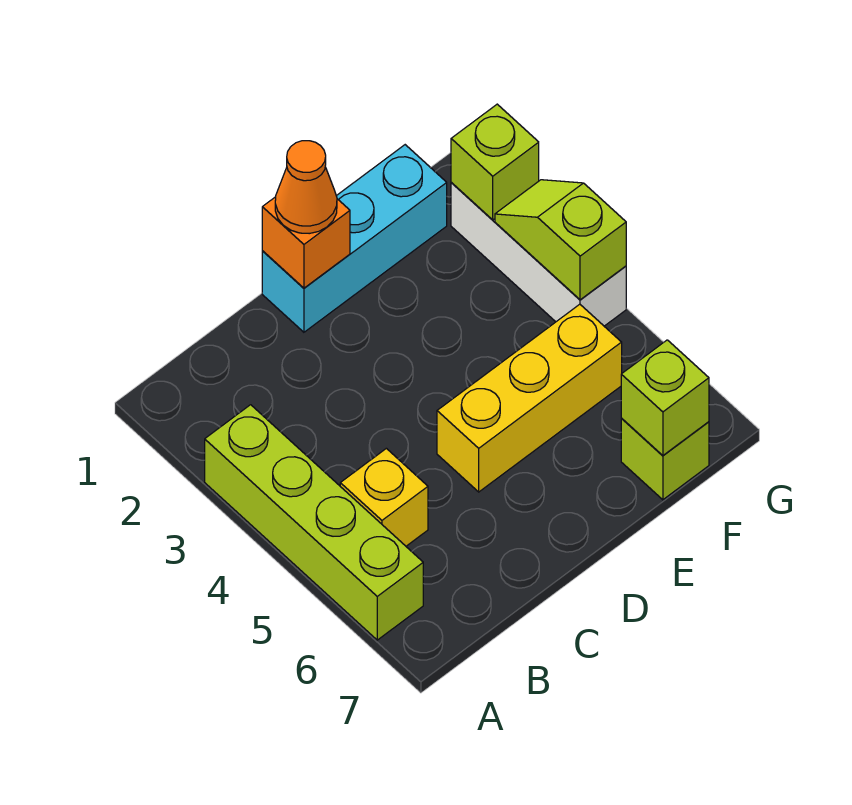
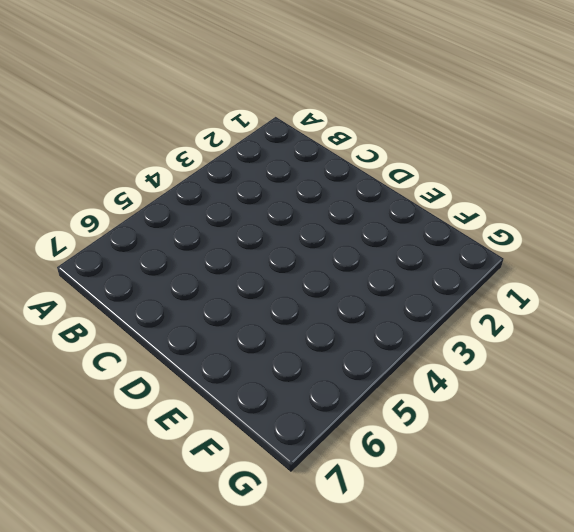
none -> lime 1x4 brick [205,405,423,640]
none -> yellow 1x1 brick [340,448,428,546]

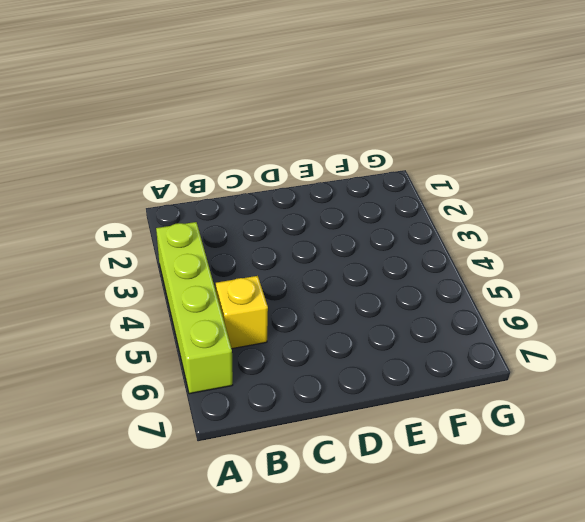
none -> cyan 1x3 brick [262,145,447,332]
none -> yellow 1x3 brick [437,304,622,492]

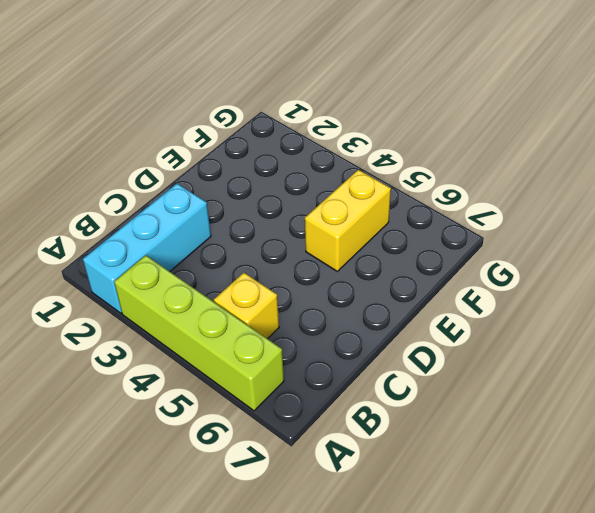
cyan 1x3 brick [83,184,211,313] -> cyan 1x3 brick moved to [262,145,447,332]
yellow 1x2 brick [305,170,391,271] -> yellow 1x3 brick [437,304,622,492]
none -> lime 1x1 brick [621,418,709,500]
none -> white 1x3 brick [451,183,626,326]

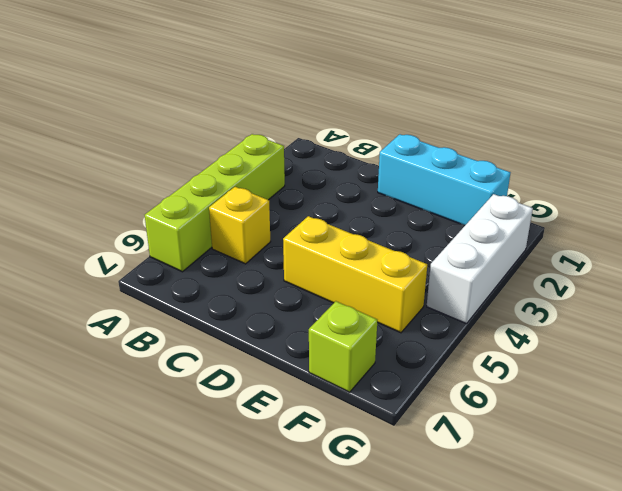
none -> orange 1x1 brick [262,197,350,288]
none -> lime 1x1 brick [621,340,709,456]

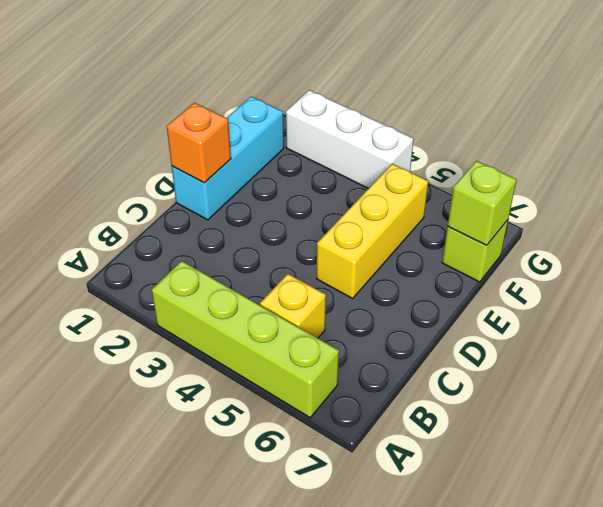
none -> lime 1x1 brick [451,104,539,220]
none -> lime 1x2 slope [495,180,626,300]

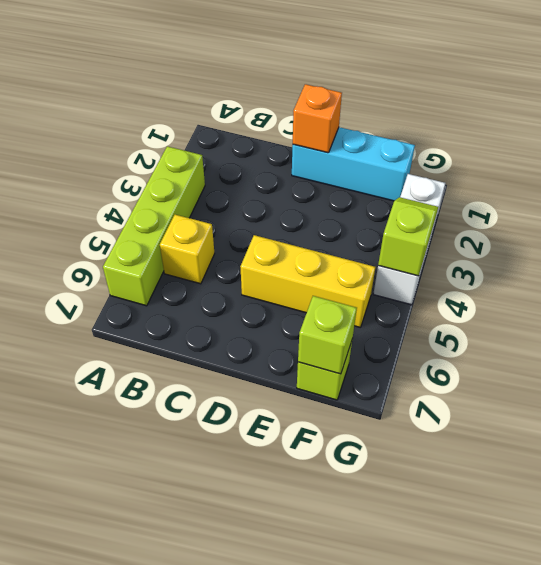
none -> lime 1x1 brick [451,104,539,220]
none -> orange 1x1 cone [275,141,337,234]

